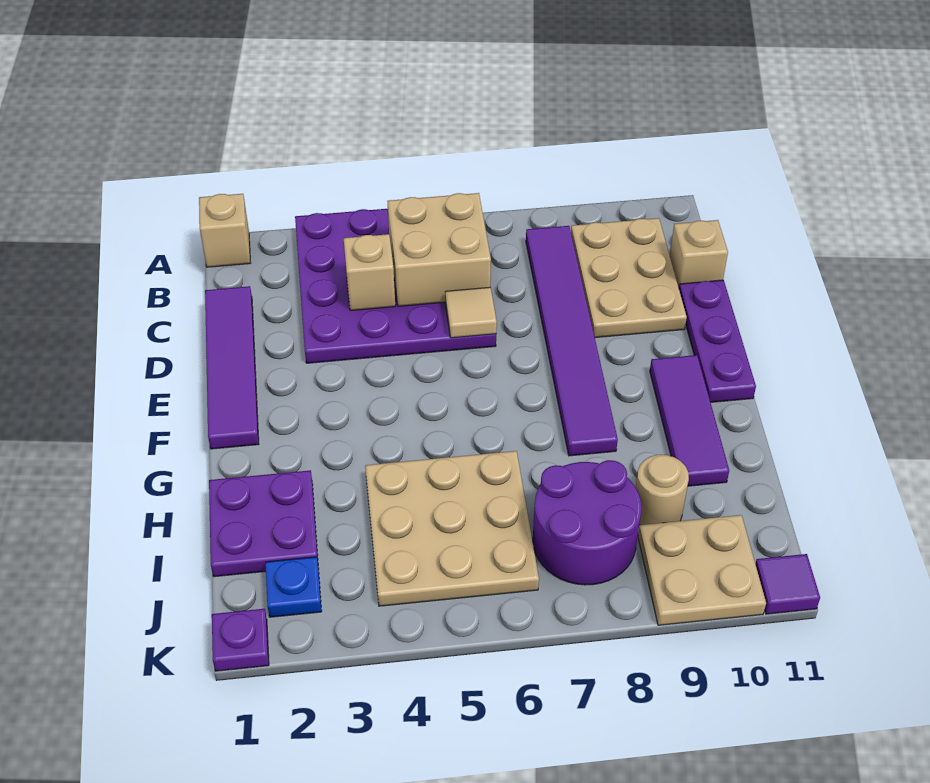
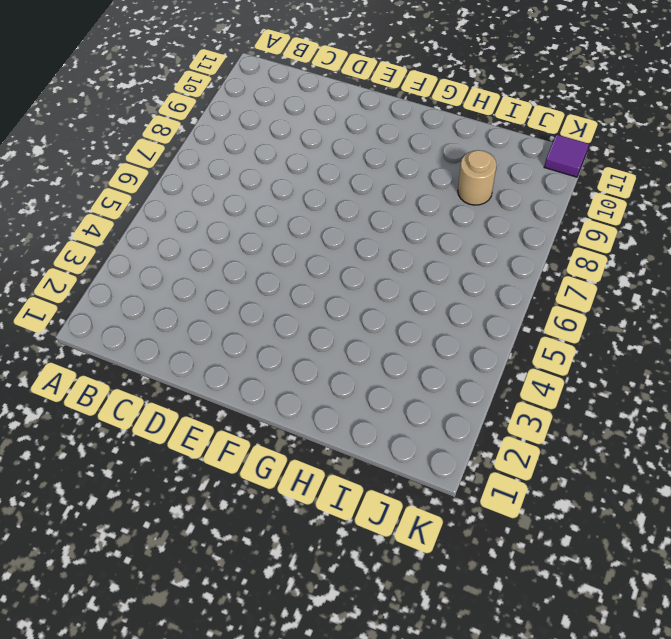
none -> tan 1x1 brick [199,194,250,267]
none -> purple 4x4 plate [295,209,496,363]
none -> purple 1x6 tile [526,226,618,456]

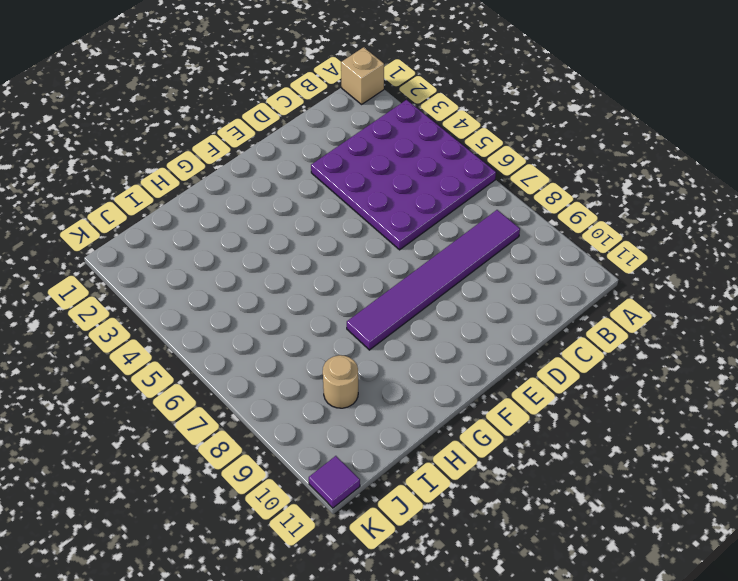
none -> tan 2x3 plate [571,218,687,338]
none -> purple 1x4 tile [205,286,259,449]
none -> tan 1x1 brick [670,220,728,288]

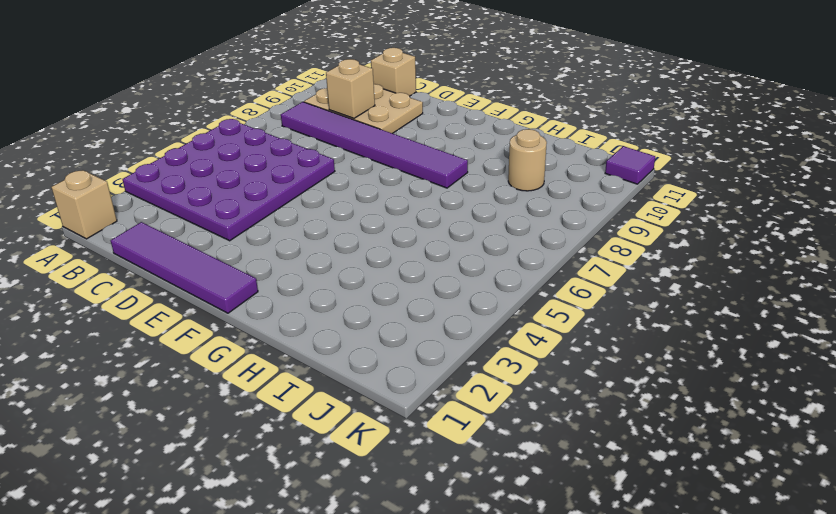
tan 1x1 brick [326,59,375,118] -> tan 1x1 brick moved to [344,234,395,311]
none -> purple 1x3 plate [679,280,756,402]
none -> purple 1x3 tile [650,355,729,486]
none -> purple 2x2 plate [209,470,318,577]

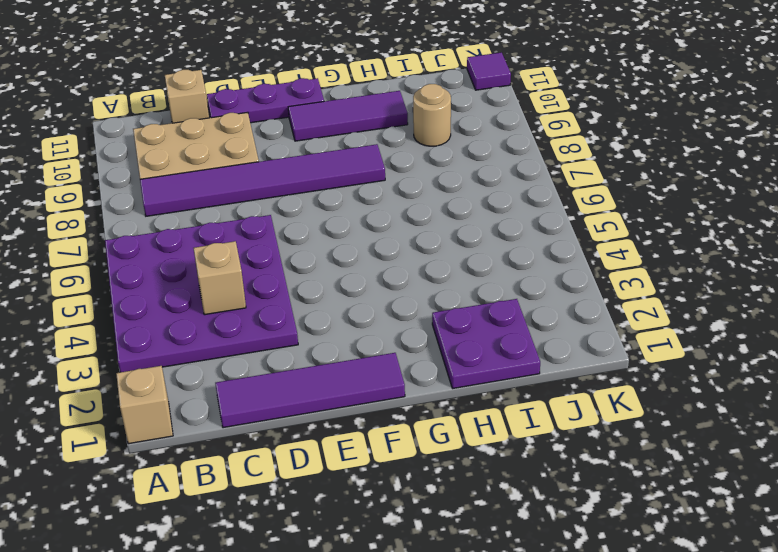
none -> tan 3x3 plate [365,451,539,606]
none -> purple 2x2 round brick [533,460,641,585]
none -> blue 1x1 plate [265,557,322,617]

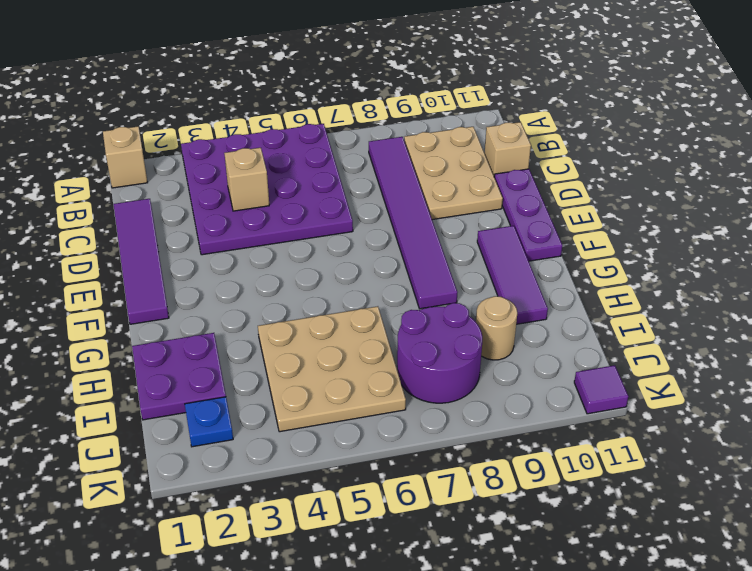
none -> tan 2x2 plate [638,515,766,625]
none -> purple 1x1 plate [212,609,269,671]
none -> tan 2x2 brick [388,193,491,306]

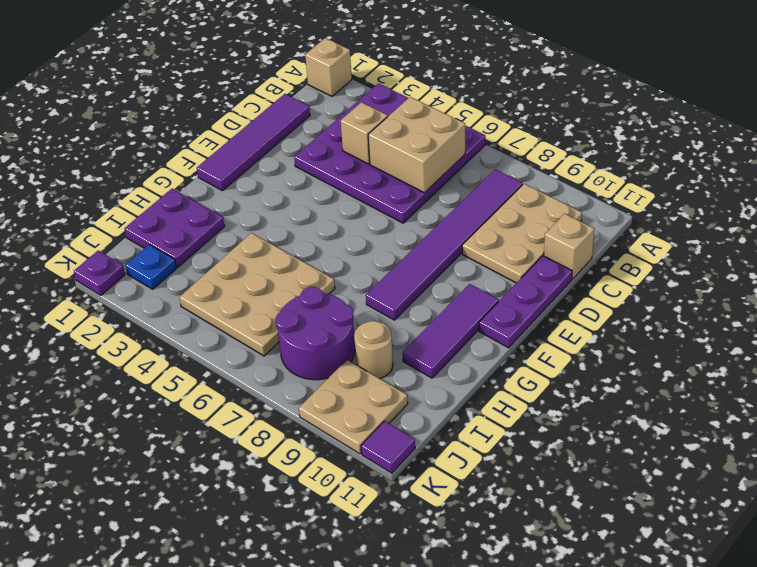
none -> tan 1x1 tile [445,287,497,338]

